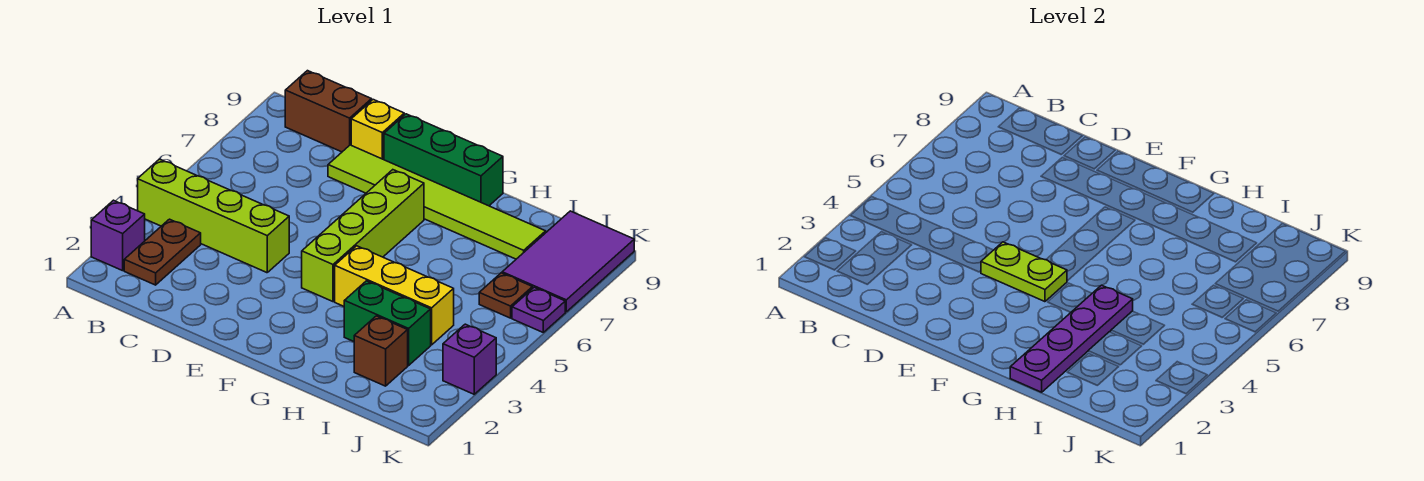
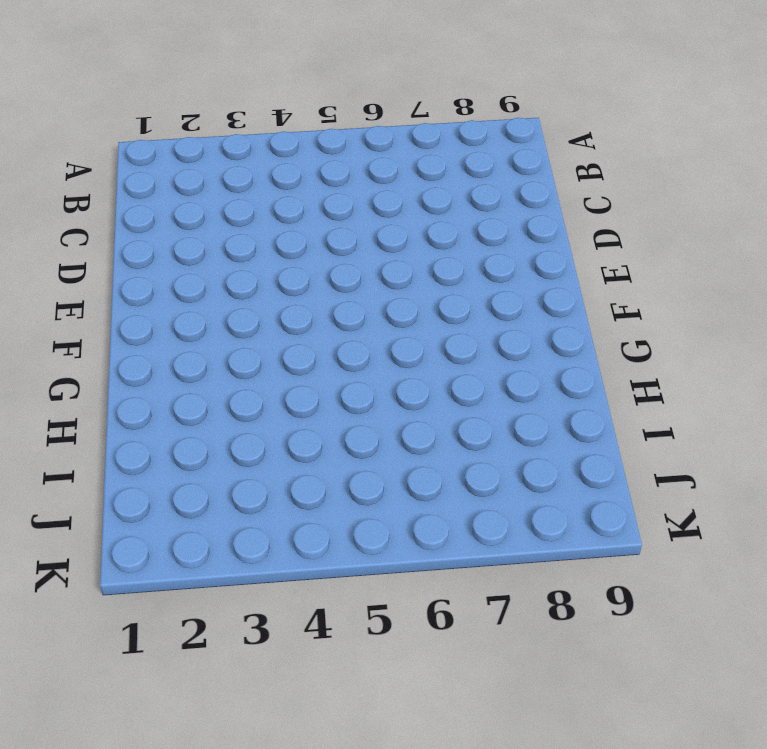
none -> purple 1x1 brick [91,200,145,271]
none -> lime 1x4 brick [138,159,289,273]
none -> brown 1x2 plate [124,219,201,285]

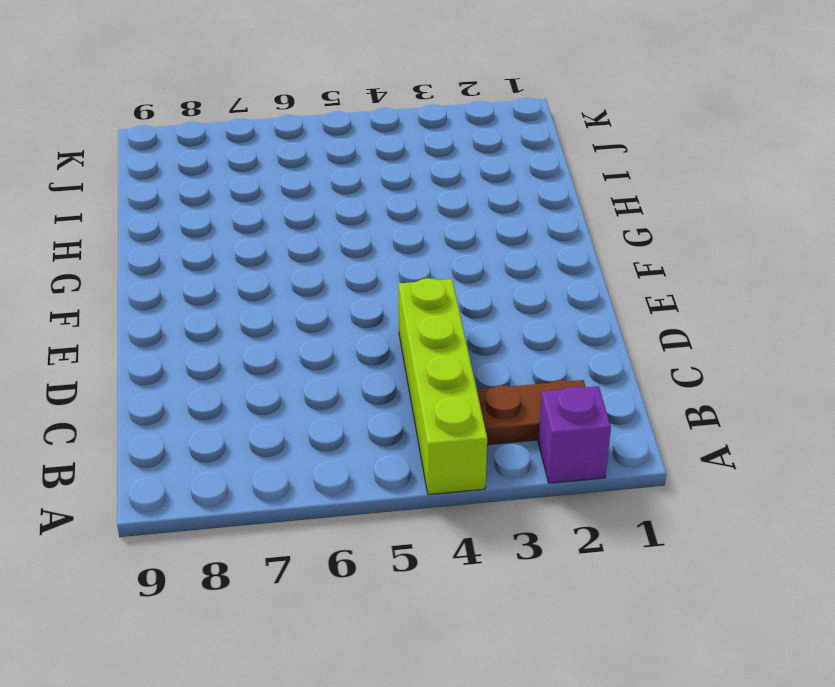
none -> brown 1x2 brick [285,71,372,152]
none -> lime 1x6 tile [328,145,546,259]
none -> yellow 1x1 brick [351,100,404,160]

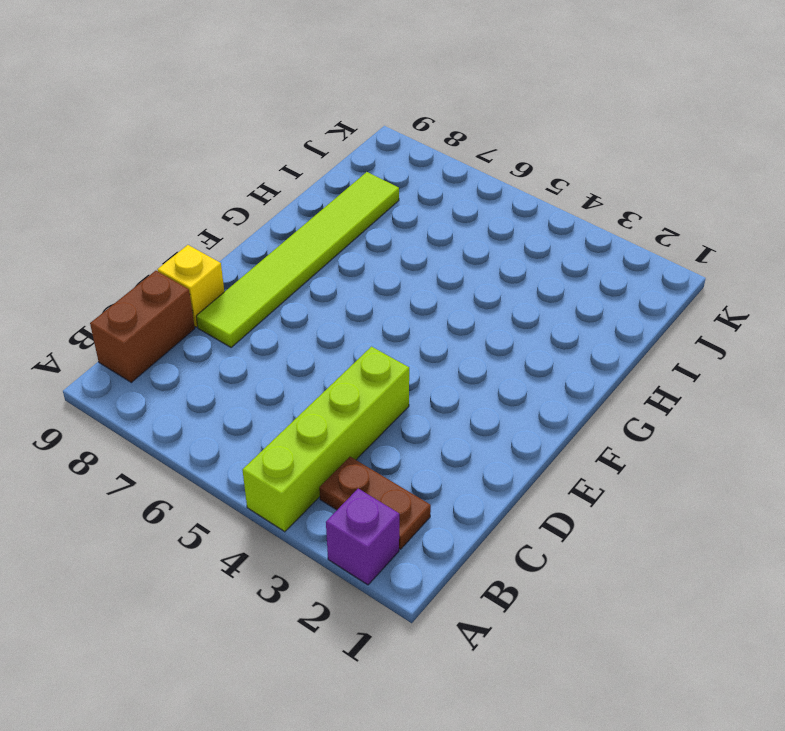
none -> green 1x3 brick [384,114,503,206]
none -> lime 1x4 brick [302,170,424,302]
none -> yellow 1x3 brick [335,246,454,345]

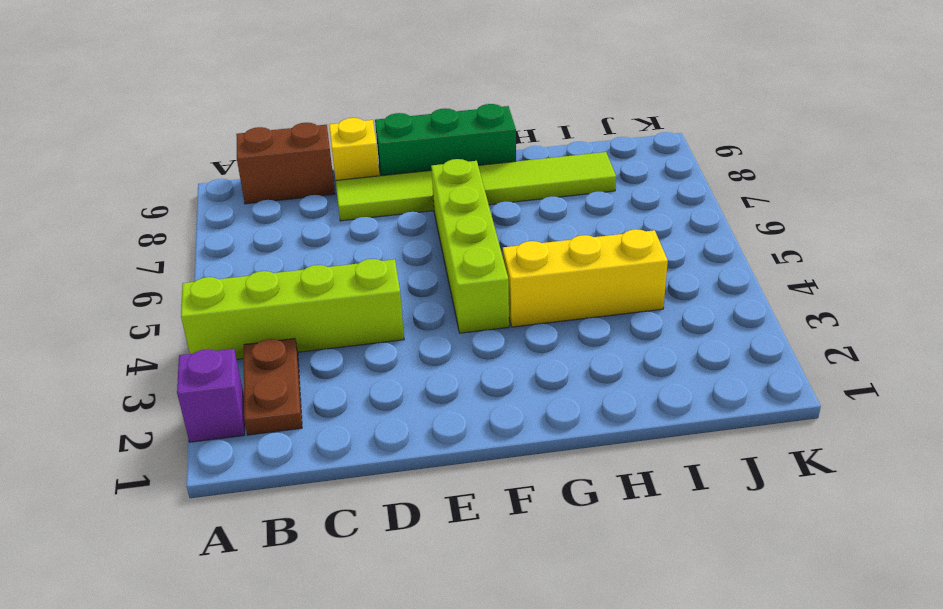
none -> green 1x2 brick [344,281,431,366]
none -> brown 1x1 brick [354,316,408,386]
none -> brown 1x1 plate [479,273,532,318]

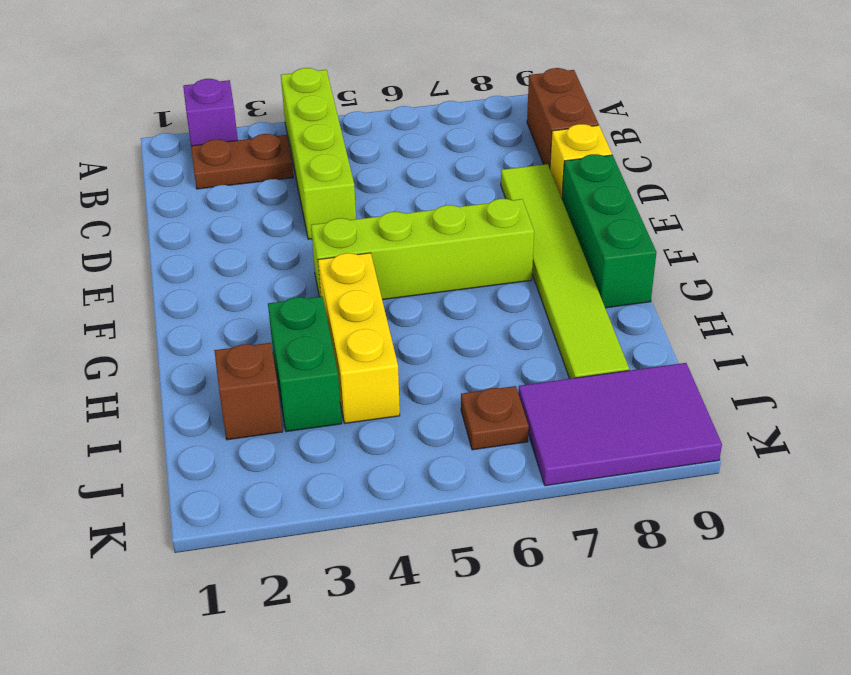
none -> purple 1x1 brick [443,324,496,394]
none -> purple 1x1 plate [512,287,565,332]
none -> lime 1x2 plate [981,242,1067,302]

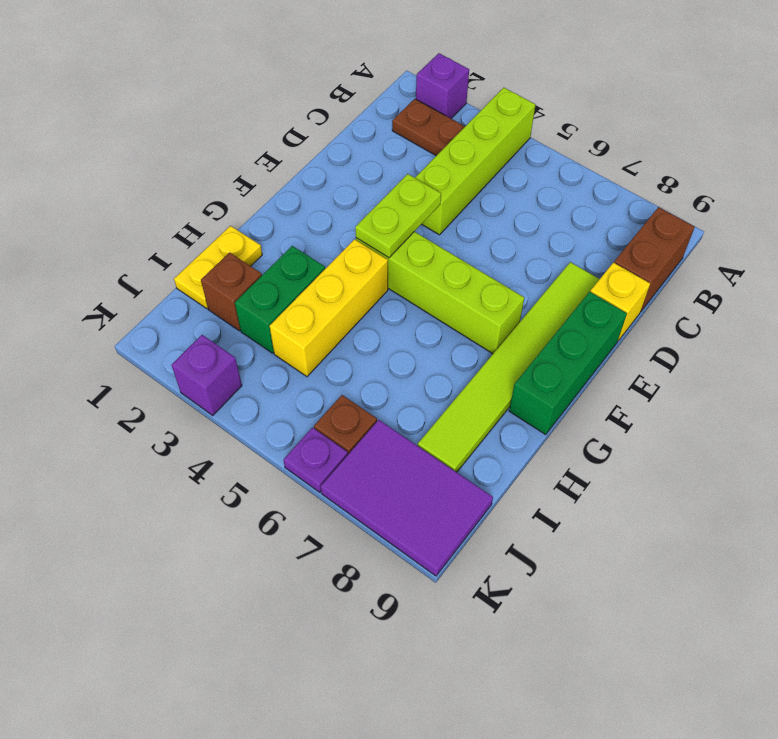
yellow 1x2 plate [174,226,262,309] -> none
none -> purple 1x4 plate [1010,285,1133,392]

